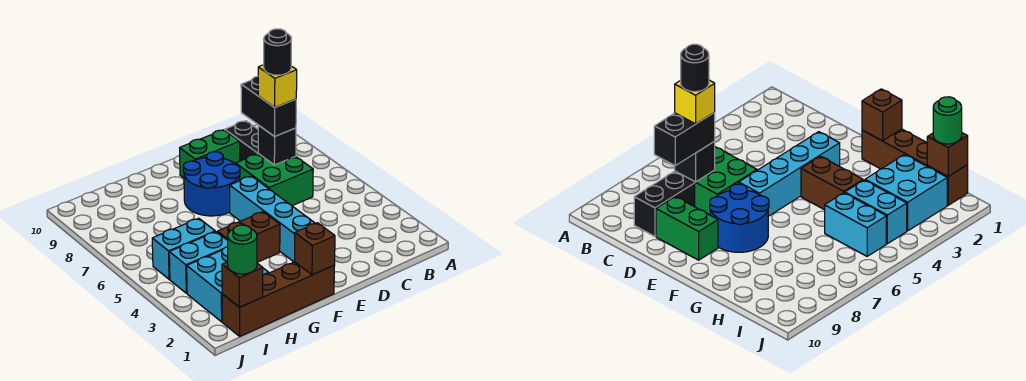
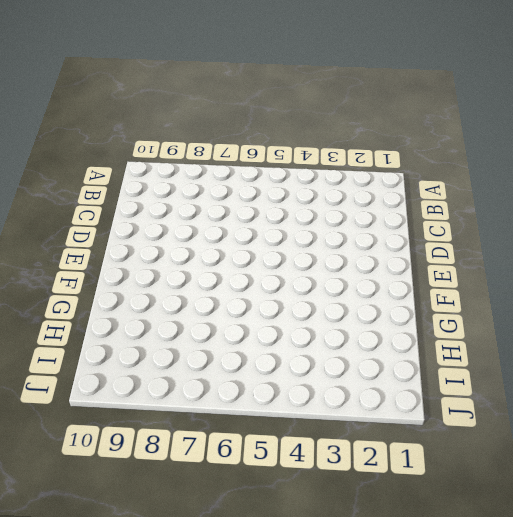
none -> green 2x2 brick [236,154,313,206]
none -> black 1x2 brick [225,121,258,161]
none -> green 1x2 brick [180,130,240,178]

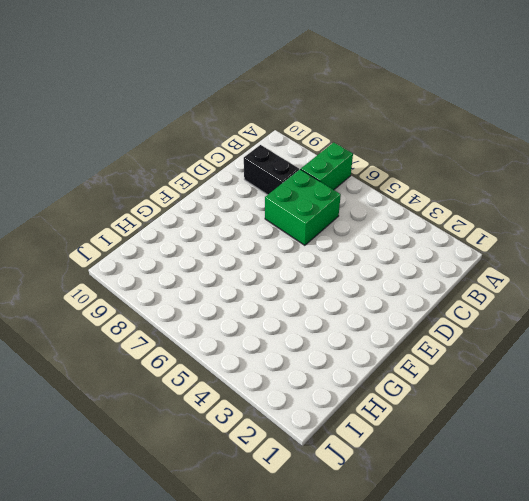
green 1x2 brick [301,142,353,190] -> green 1x2 brick moved to [180,130,240,178]
none -> cyan 1x4 brick [230,176,315,262]
none -> blue 2x2 round brick [183,152,240,216]
none -> brown 1x4 brick [222,262,335,336]

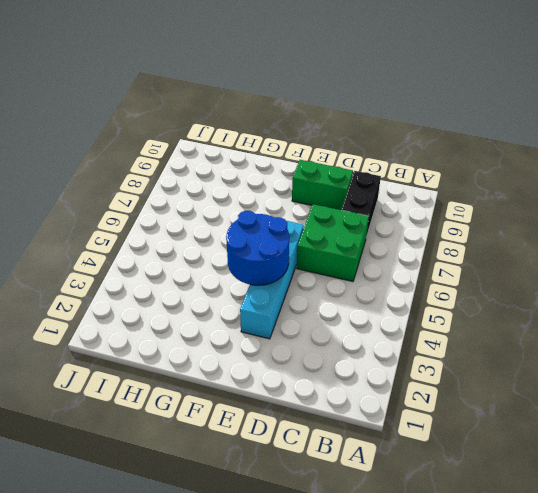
blue 2x2 round brick [226,211,289,285] -> blue 2x2 round brick moved to [183,152,240,216]
none -> brown 1x4 brick [222,262,335,336]
none -> brown 1x2 brick [217,212,280,262]
none -> cyan 2x2 brick [187,247,269,322]

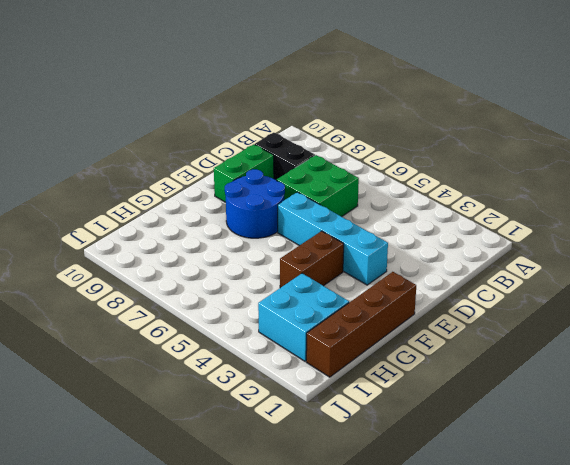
none -> cyan 1x2 brick [169,232,228,293]
none -> cyan 1x2 brick [152,218,215,279]
none -> black 1x1 brick [258,125,296,165]

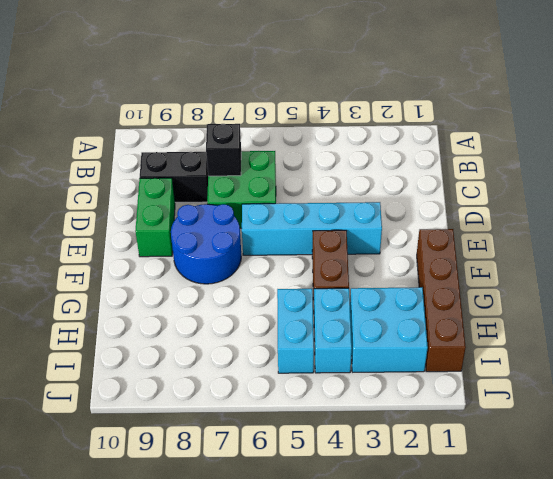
none -> brown 1x1 brick [295,223,335,275]
none -> brown 1x1 brick [222,262,263,307]
none -> black 1x2 brick [241,76,296,136]

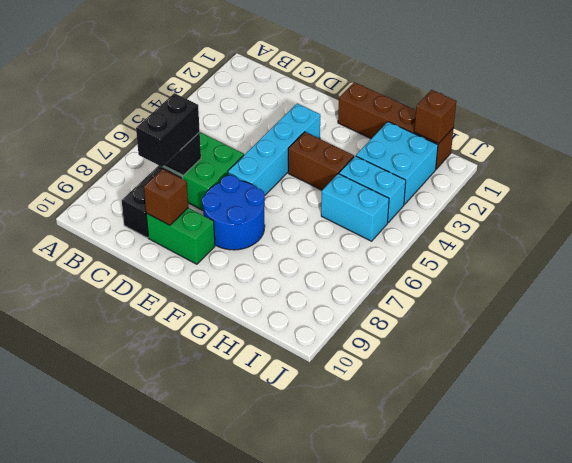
brown 1x1 brick [144,169,188,225] -> brown 1x1 brick moved to [295,223,335,275]
none -> green 1x1 round brick [228,225,257,274]
none -> yellow 1x1 brick [258,65,297,107]
none -> black 1x1 round brick [264,29,291,75]

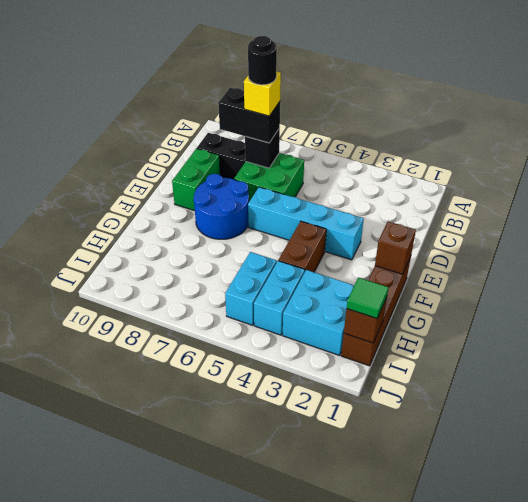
green 1x1 tile [347,278,389,318] -> green 1x1 round brick [228,225,257,274]

